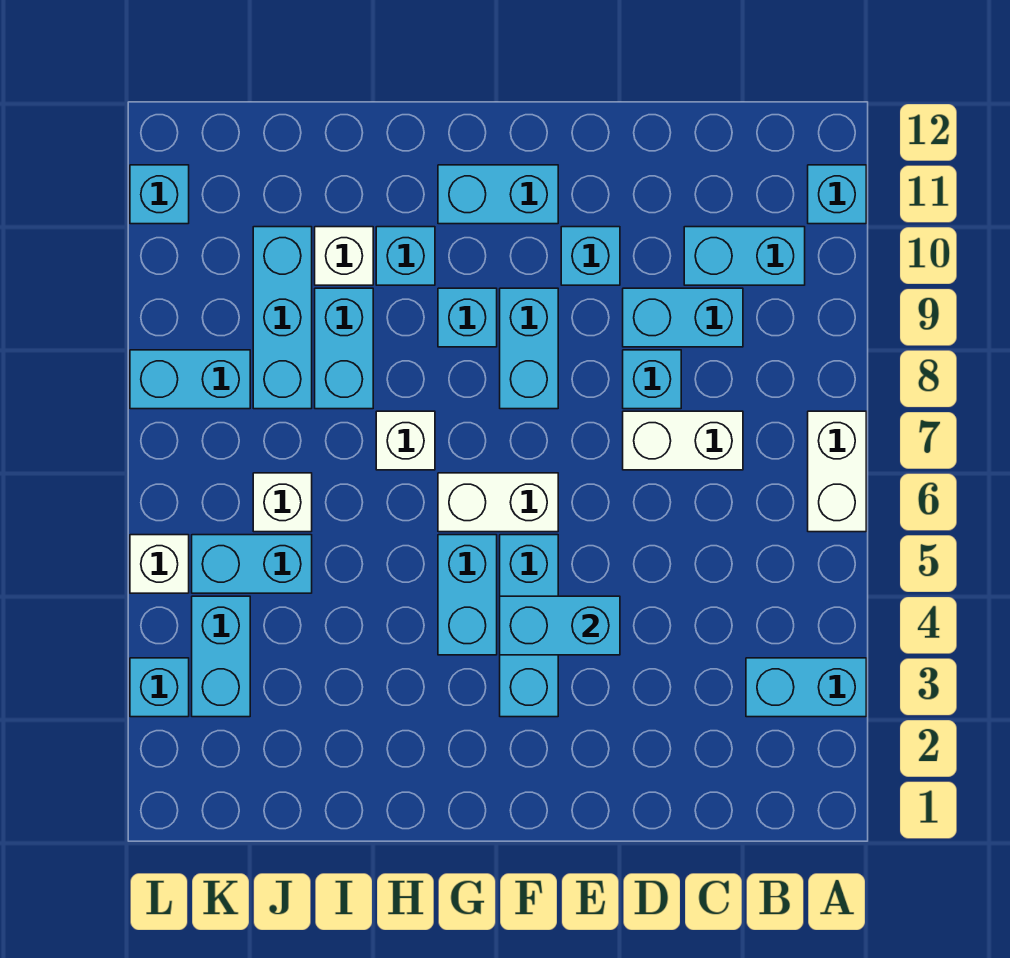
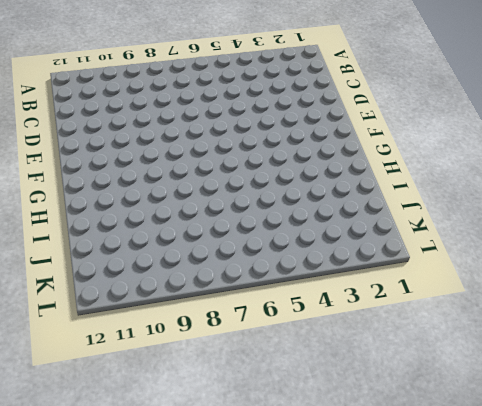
none -> cyan 1x2 brick [746,658,866,717]
none -> white 1x2 brick [808,411,866,532]
none -> cyan 1x1 brick [808,165,866,224]

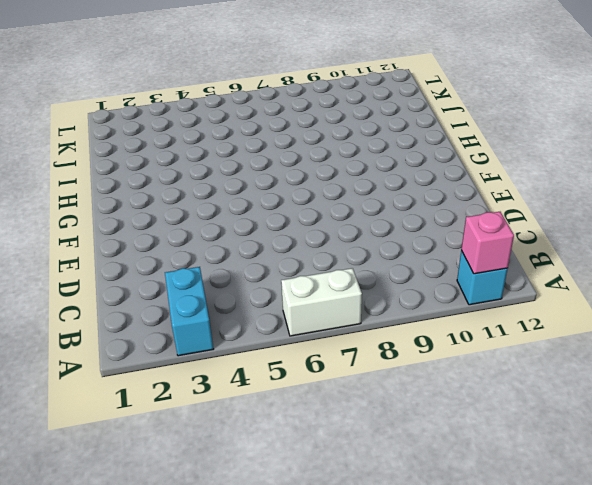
pink 1x1 brick [461,212,514,274] -> none
none -> cyan 1x2 brick [684,227,805,285]
none -> white 1x2 brick [623,411,743,470]
none -> cyan 1x2 brick [623,288,743,347]

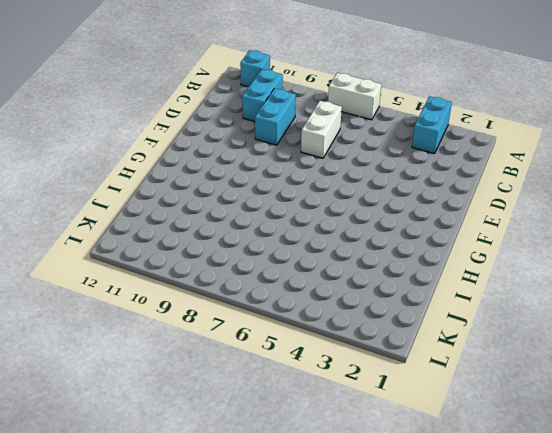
none -> cyan 1x1 brick [623,350,681,409]
none -> cyan 1x1 brick [561,227,620,285]
none -> cyan 1x3 brick [500,535,558,717]

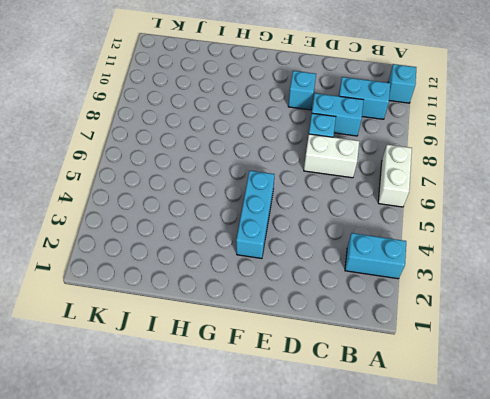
none -> white 1x2 brick [438,473,558,532]
none -> cyan 1x2 brick [500,288,558,409]
none -> cyan 1x2 brick [438,165,558,224]

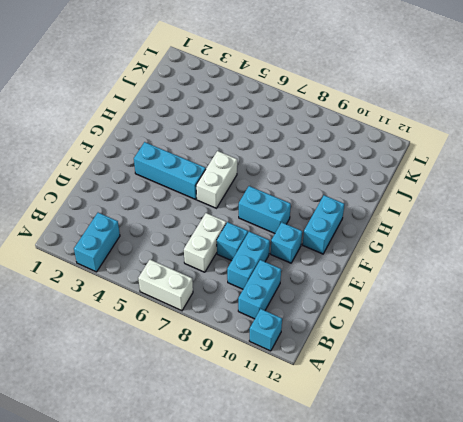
none -> cyan 1x2 brick [438,535,497,655]
none -> cyan 1x1 brick [438,288,497,347]
none -> white 1x1 brick [376,411,435,470]

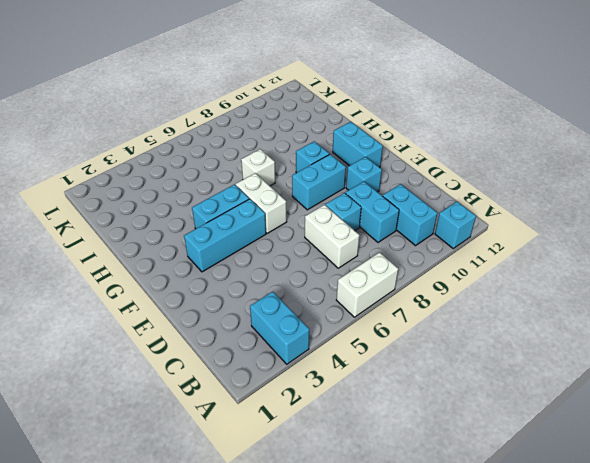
none -> cyan 1x1 brick [376,227,435,285]
none -> cyan 1x2 brick [315,288,373,409]
none -> white 1x1 brick [315,227,373,285]

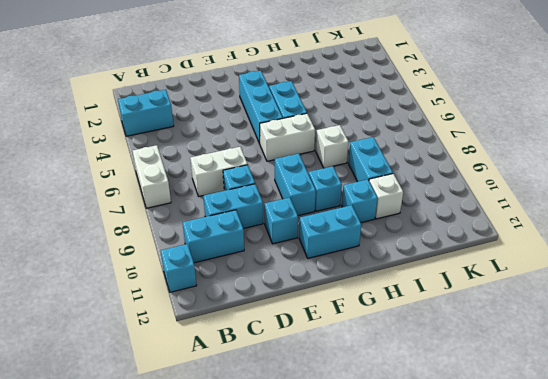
none -> cyan 1x2 brick [192,535,312,593]
none -> white 1x1 brick [253,473,312,532]
none -> cyan 1x3 brick [253,227,312,409]

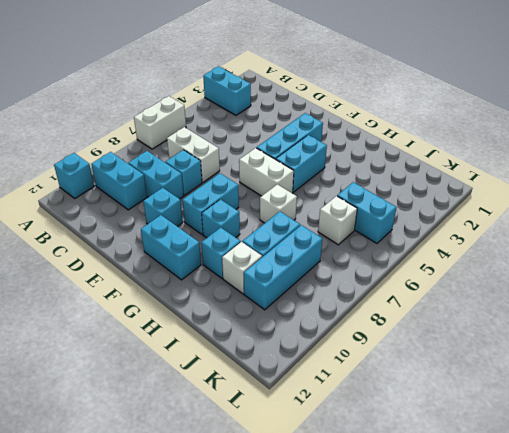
none -> cyan 1x2 brick [192,596,250,717]
none -> cyan 1x2 brick [130,350,250,409]
none -> cyan 1x1 brick [130,658,189,717]

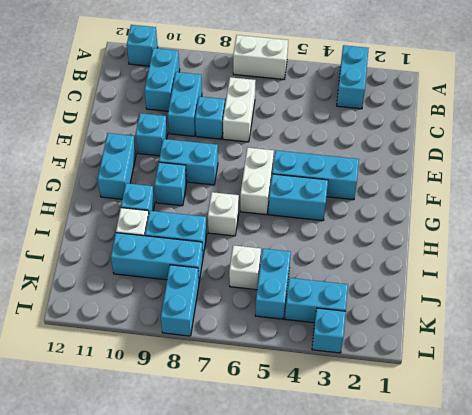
none -> white 1x1 brick [130,535,189,593]
none -> cyan 1x1 brick [130,165,189,224]
none -> cyan 1x2 brick [500,596,620,655]

